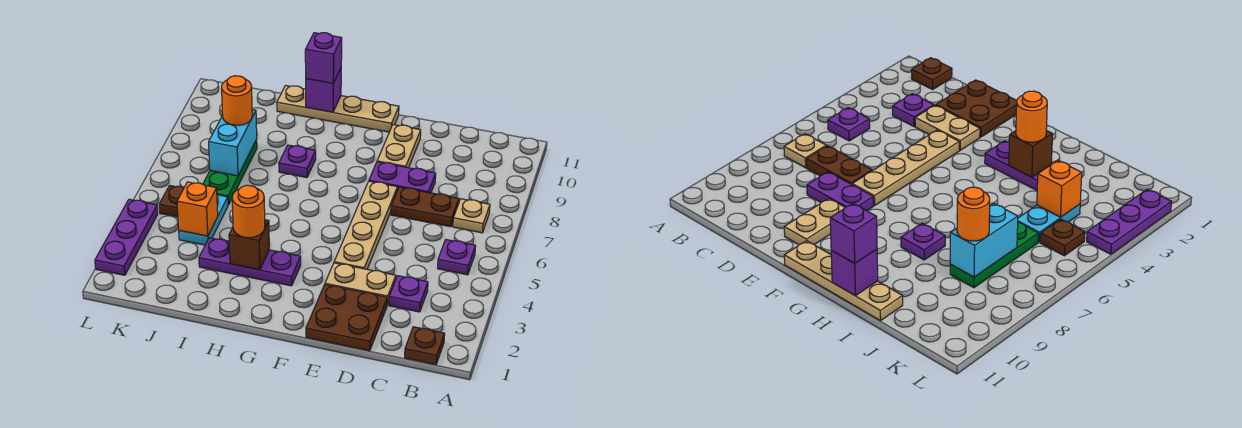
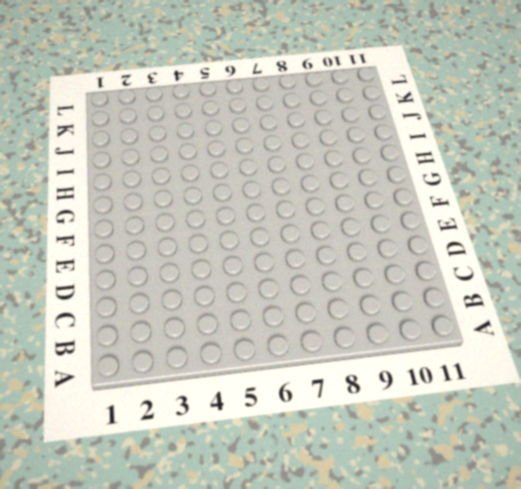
none -> brown 1x1 plate [405,327,445,365]
none -> purple 1x1 plate [438,240,476,275]
none -> tan 1x1 plate [453,199,490,233]

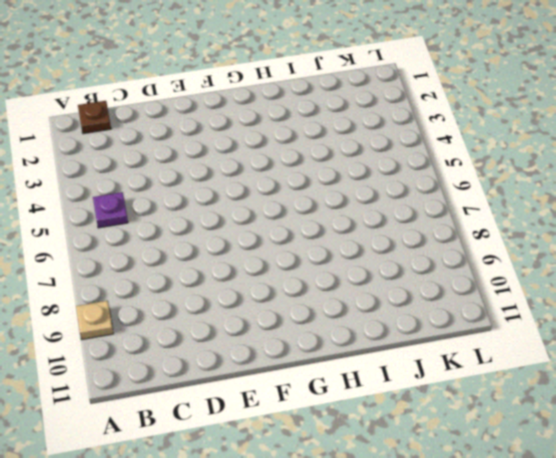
tan 1x1 plate [76,301,114,340] -> tan 1x1 plate moved to [453,199,490,233]
none -> purple 1x1 plate [389,276,428,312]
none -> brown 1x2 plate [391,187,459,227]
none -> brown 2x2 plate [306,285,387,351]

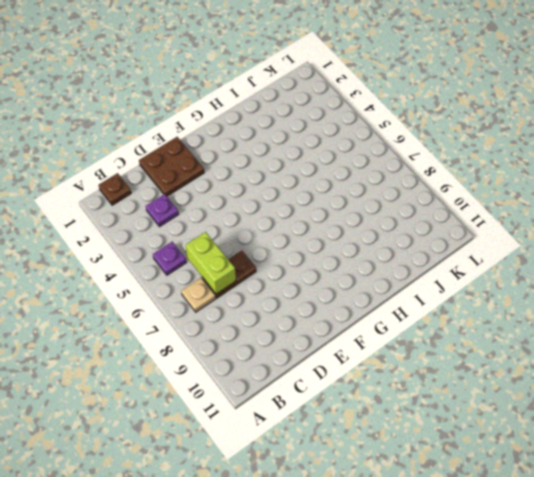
lime 1x2 brick [186,232,236,294] -> none
none -> tan 1x2 plate [325,263,396,305]
none -> purple 1x2 plate [369,162,436,193]
none -> tan 1x4 plate [334,181,397,269]

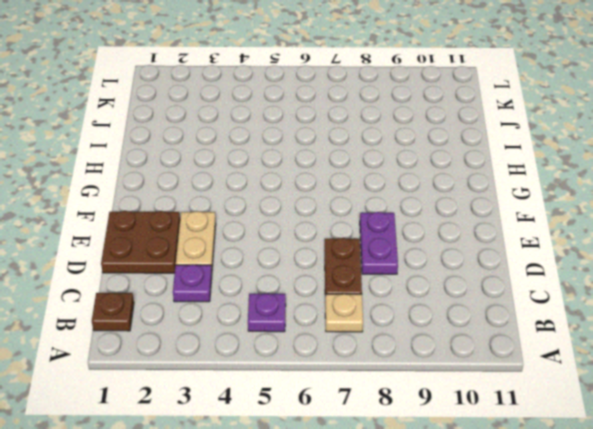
none -> tan 1x4 plate [334,181,397,269]
none -> tan 1x2 plate [377,125,421,168]
none -> tan 1x4 plate [277,86,399,132]

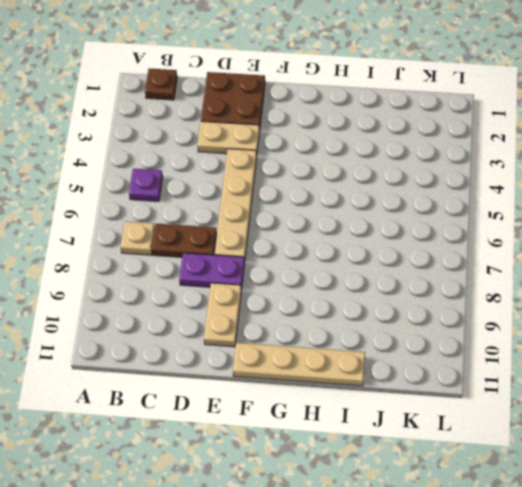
none -> purple 1x1 plate [389,276,428,312]
none -> purple 1x3 plate [199,238,301,286]
none -> purple 1x1 plate [279,145,316,178]

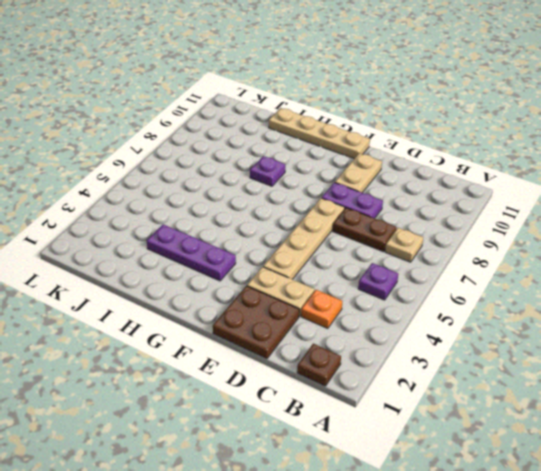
orange 1x1 plate [301,290,342,328] -> purple 1x1 plate [389,276,428,312]
none -> cyan 1x2 plate [179,195,228,245]
none -> green 1x3 plate [203,140,257,205]
none -> brown 1x1 plate [159,185,184,217]

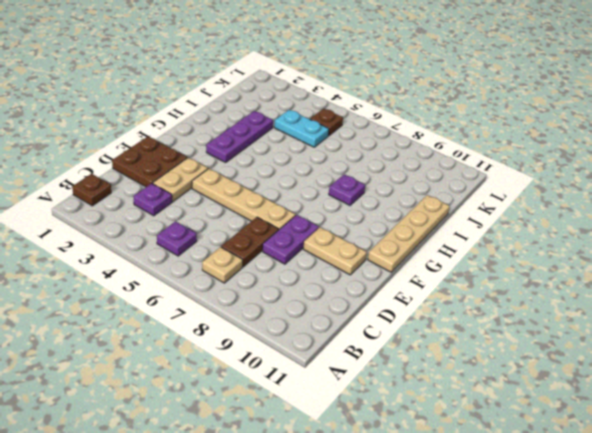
none -> green 1x3 plate [203,140,257,205]
none -> purple 1x3 plate [95,199,158,275]
none -> brown 1x1 brick [229,220,269,270]

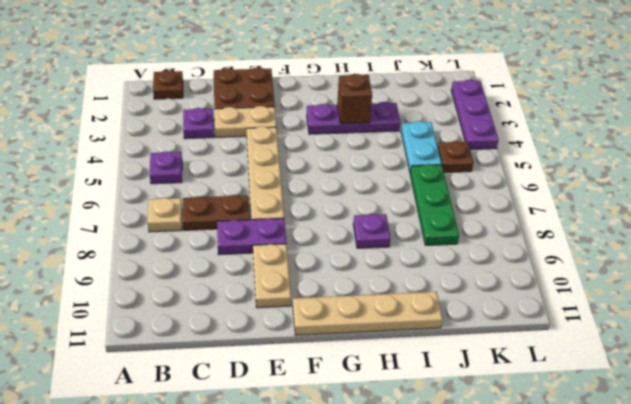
none -> purple 1x1 brick [306,69,341,112]
none -> orange 1x1 brick [177,182,218,236]
none -> cyan 1x2 brick [209,110,257,176]

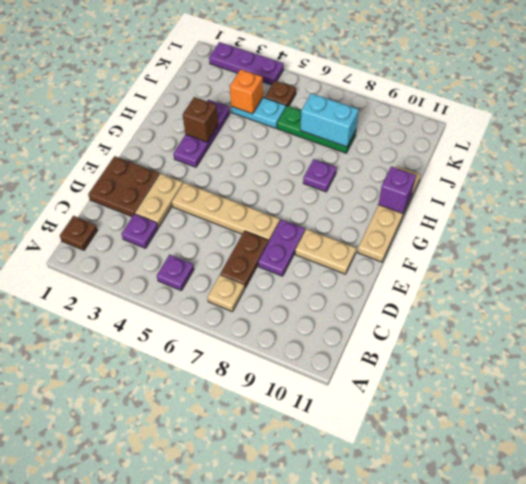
none -> orange 1x1 round brick [232,185,265,238]
none -> purple 1x1 brick [305,33,342,83]
none -> orange 1x1 round brick [222,76,252,125]

